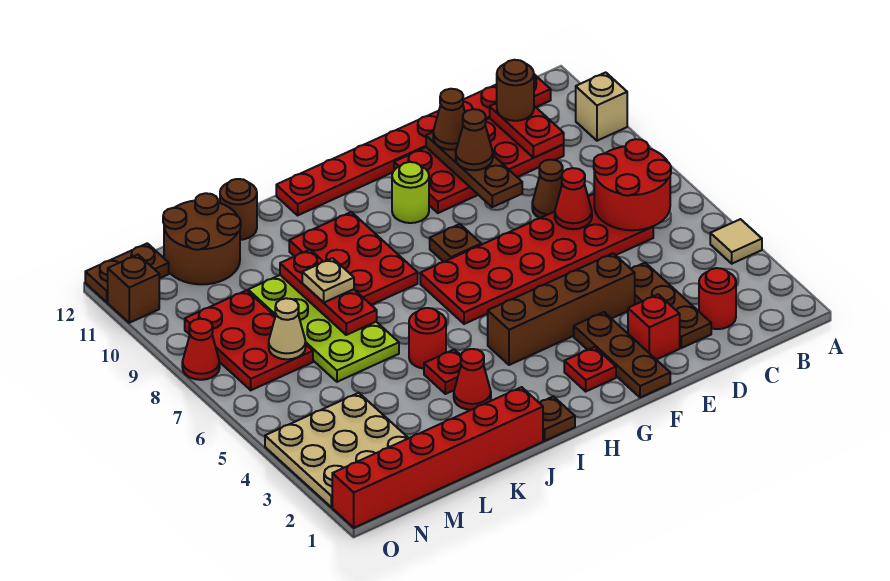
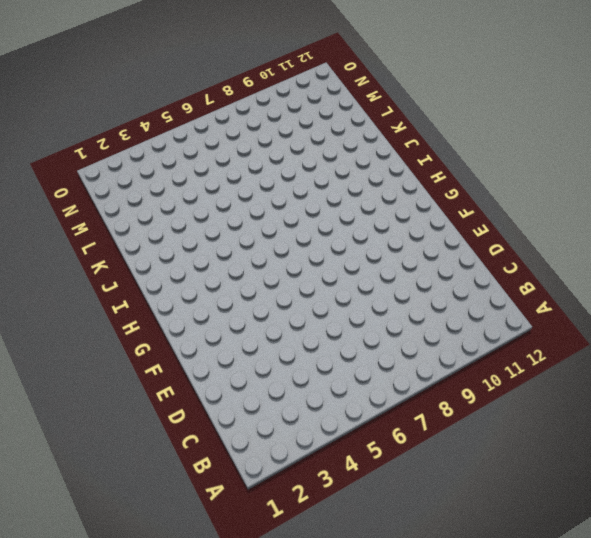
none -> tan 1x1 tile [710,219,762,264]
none -> tan 1x1 brick [576,72,627,141]
none -> red 1x8 plate [276,74,551,215]
none -> red 1x1 round brick [699,268,736,329]

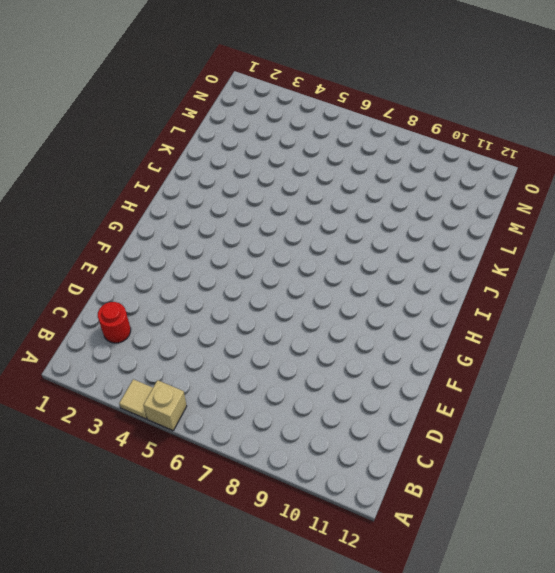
tan 1x1 brick [143,380,187,431] -> tan 1x1 brick moved to [576,72,627,141]
none -> red 1x8 plate [276,74,551,215]
none -> red 2x6 plate [420,194,653,324]
none -> red 2x4 plate [394,118,564,213]
none -> brown 1x3 plate [631,263,711,348]

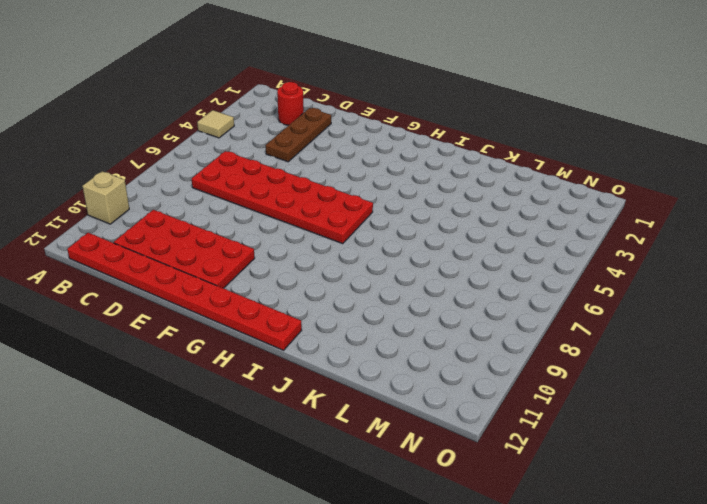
none -> brown 1x1 cone [532,160,563,218]
none -> red 1x1 brick [628,294,680,360]
none -> brown 1x4 brick [488,253,635,365]
none -> brown 1x3 plate [574,312,670,398]

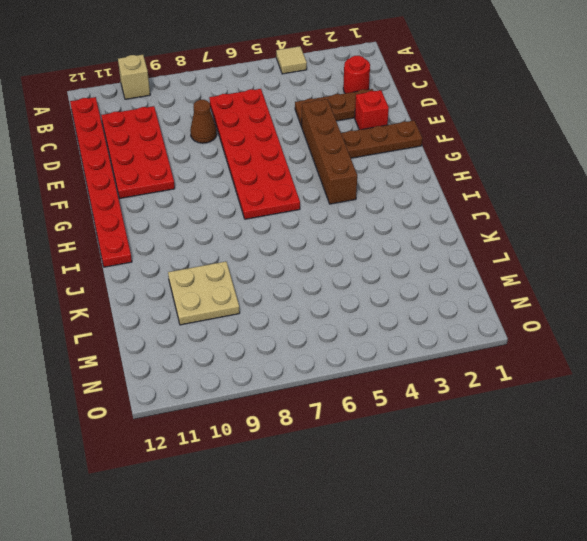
tan 2x2 plate [168,262,240,325] -> lime 2x4 plate [248,275,399,382]
none -> red 1x1 plate [564,347,616,391]
none -> brown 1x1 plate [430,224,481,262]
none -> lime 1x1 round brick [392,162,429,223]
none -> brown 1x1 plate [540,396,575,441]

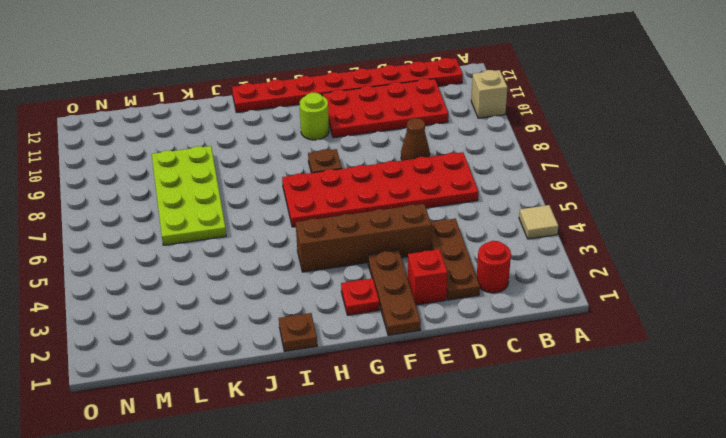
none -> red 2x3 plate [289,212,418,305]
none -> red 1x6 brick [332,387,543,528]
none -> red 1x1 cone [454,349,491,410]
none -> red 1x1 plate [424,349,461,394]

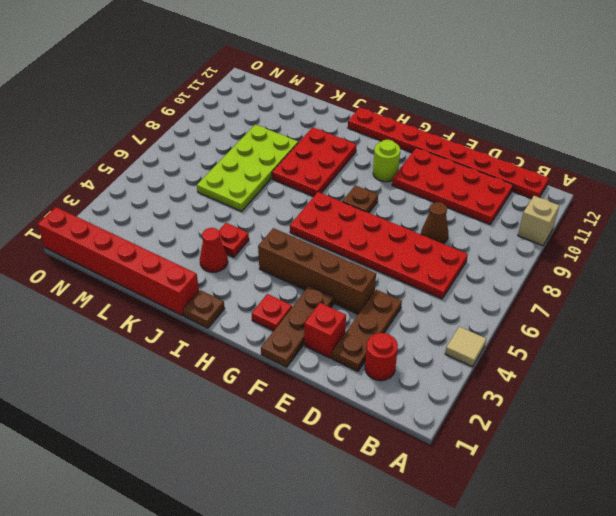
none -> red 1x1 round brick [409,308,446,369]
none -> brown 1x1 round brick [220,179,257,240]
none -> brown 2x2 round brick [163,193,241,284]
none -> tan 3x3 plate [265,393,408,507]

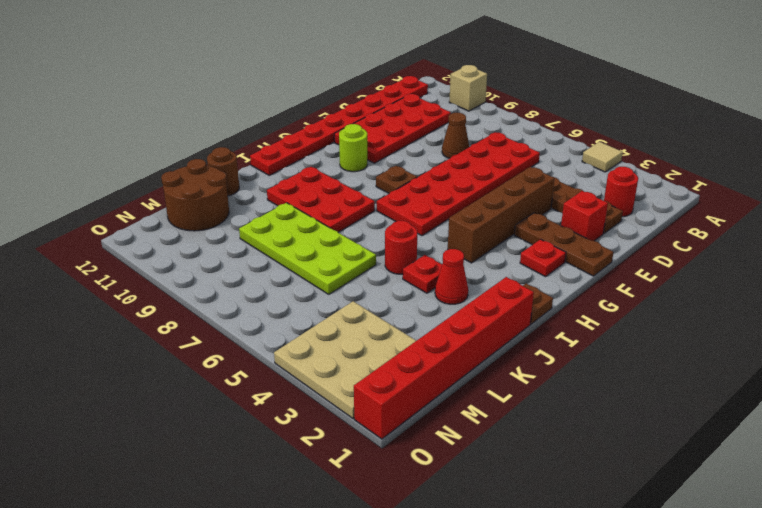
none -> red 2x3 plate [185,290,313,390]
none -> brown 1x2 plate [85,243,169,302]
none -> red 1x1 cone [182,319,220,380]
none -> brown 1x1 brick [108,255,159,323]

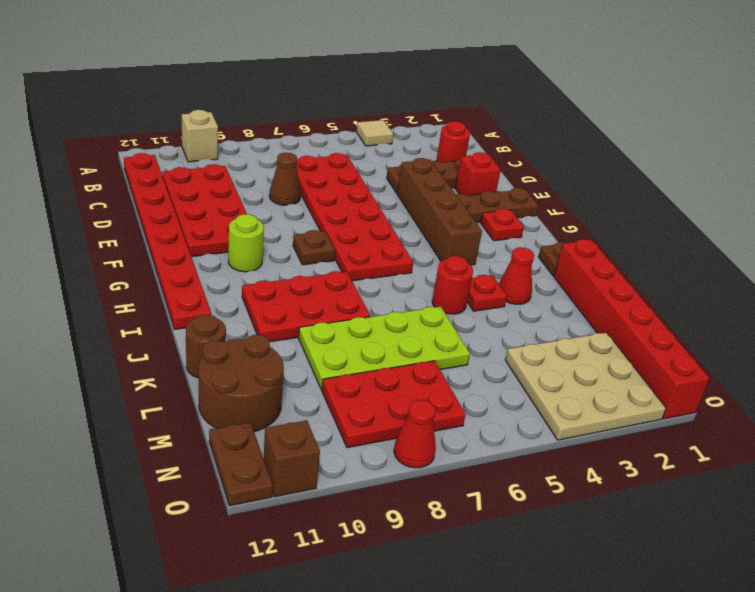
none -> red 2x2 round brick [594,139,671,230]
none -> red 1x2 plate [490,103,564,158]
none -> red 1x1 cone [555,168,592,229]
none -> brown 1x3 plate [426,132,522,207]

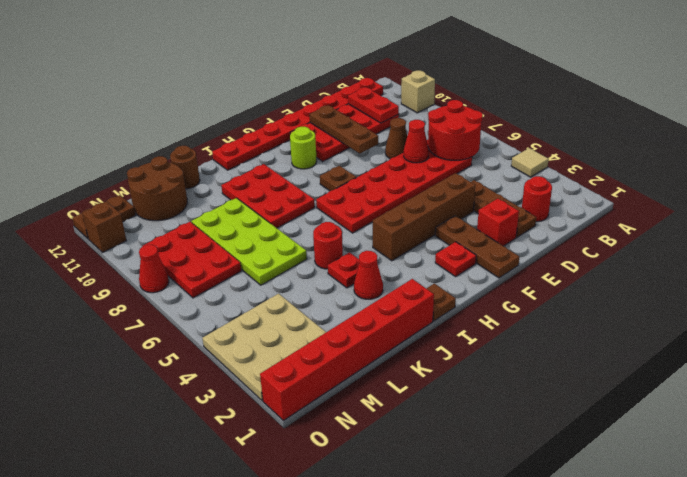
none -> red 1x3 plate [280,250,377,335]
none -> tan 1x1 cone [269,298,306,359]
none -> brown 1x1 round brick [497,60,534,121]
none -> brown 1x1 cone [456,109,493,170]

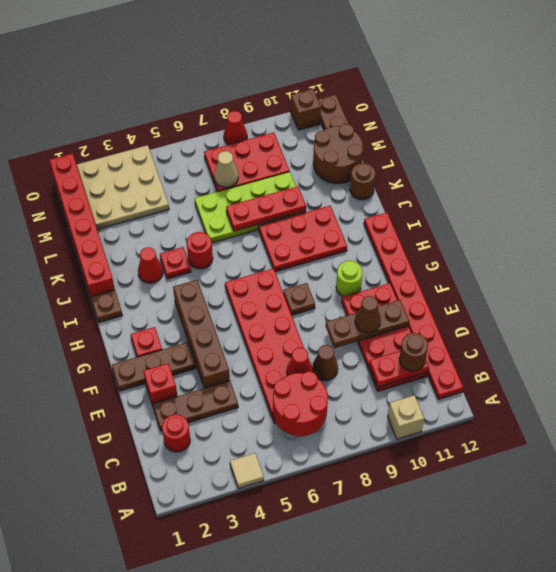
none -> brown 1x1 cone [433,89,465,150]
none -> tan 1x1 plate [302,258,354,303]

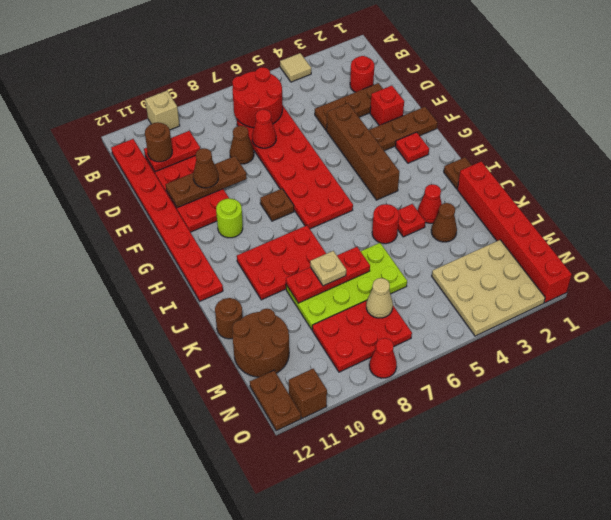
brown 1x1 cone [431,203,457,242] -> brown 1x1 cone moved to [433,89,465,150]

